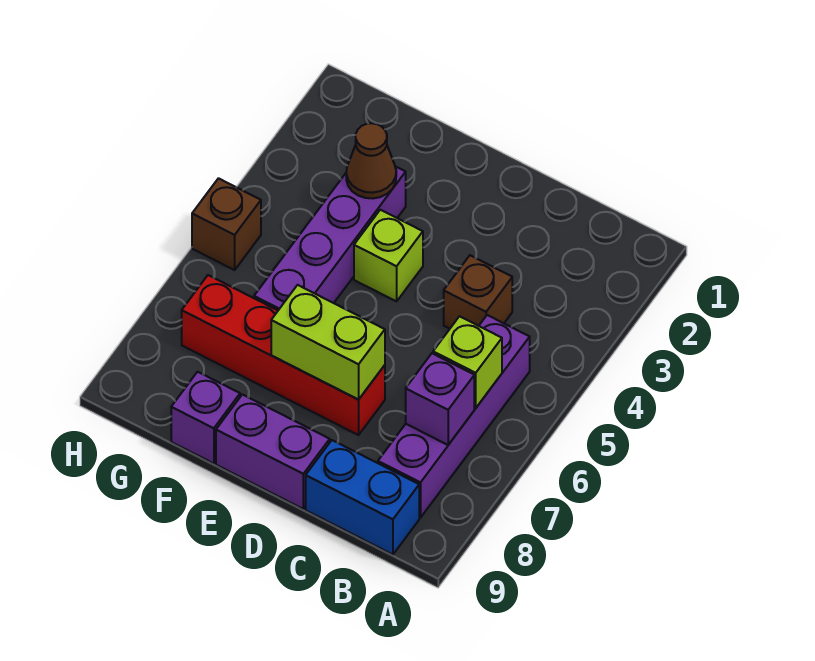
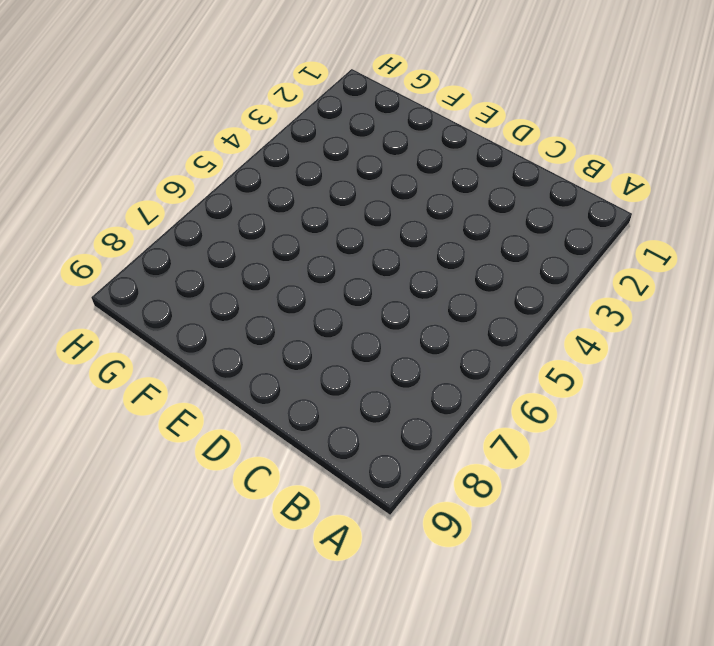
none -> purple 1x4 brick [378,315,530,518]
none -> blue 1x2 brick [306,440,419,555]
none -> brown 1x1 brick [444,255,512,329]

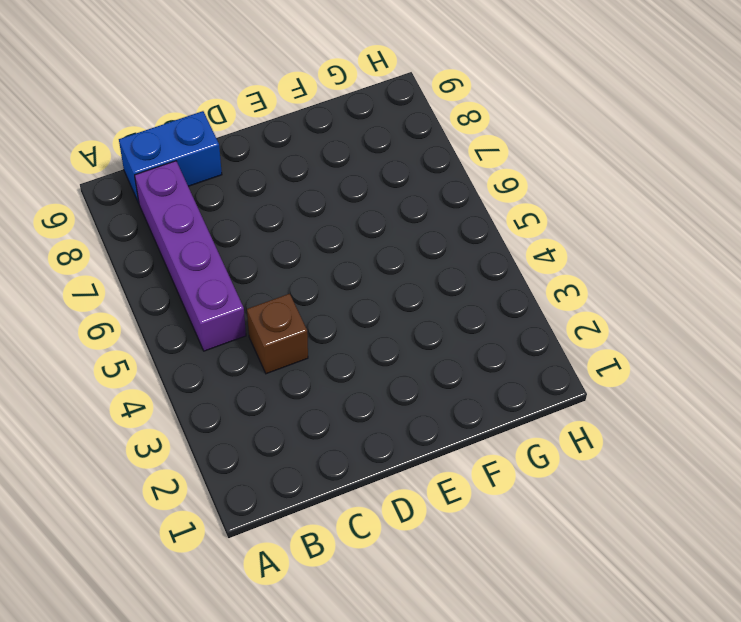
none -> red 1x4 brick [182,275,385,435]
none -> purple 1x2 brick [216,394,330,509]
none -> lime 1x1 brick [354,210,423,301]

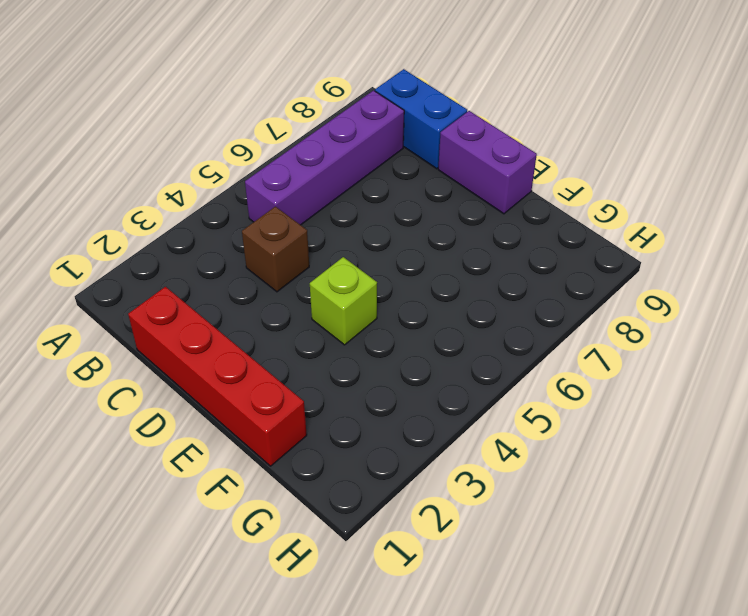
red 1x4 brick [128,287,307,466] -> red 1x4 brick moved to [182,275,385,435]
none -> purple 1x4 brick [254,166,406,310]
none -> purple 1x1 brick [171,372,240,464]
none -> brown 1x1 brick [192,178,261,270]

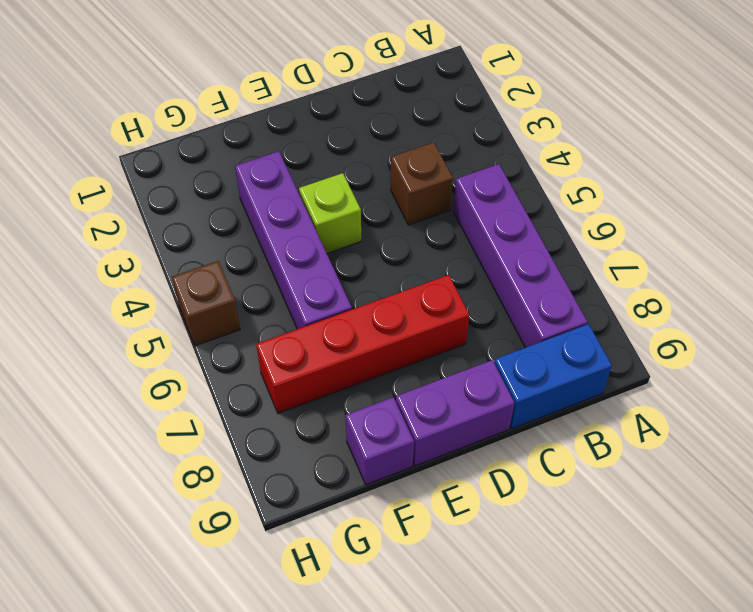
none -> lime 1x1 brick [433,316,502,408]
none -> purple 1x1 brick [406,353,474,445]
none -> lime 1x2 brick [271,285,385,399]

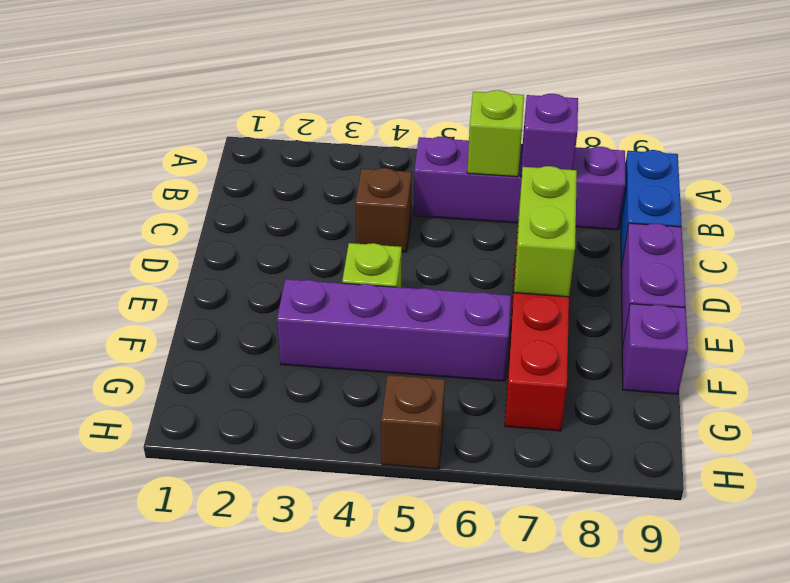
none -> brown 1x1 cone [346,123,396,198]

